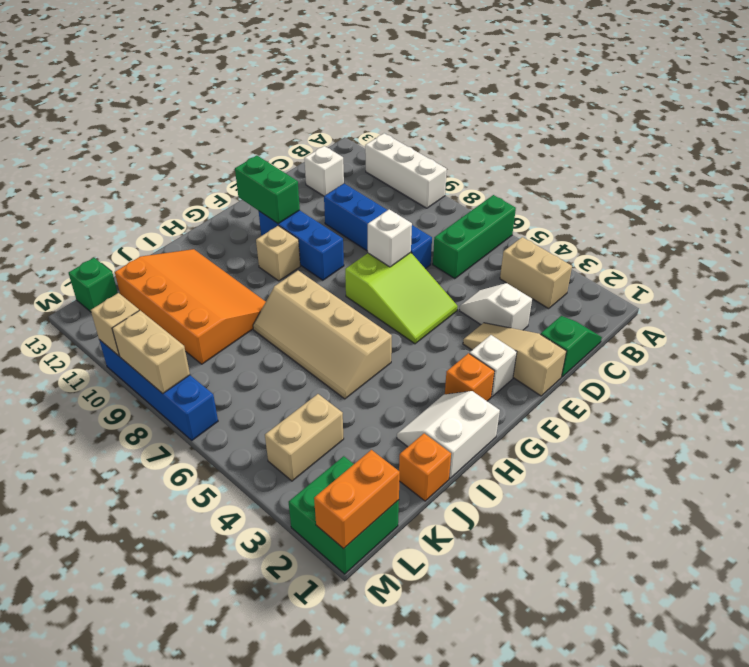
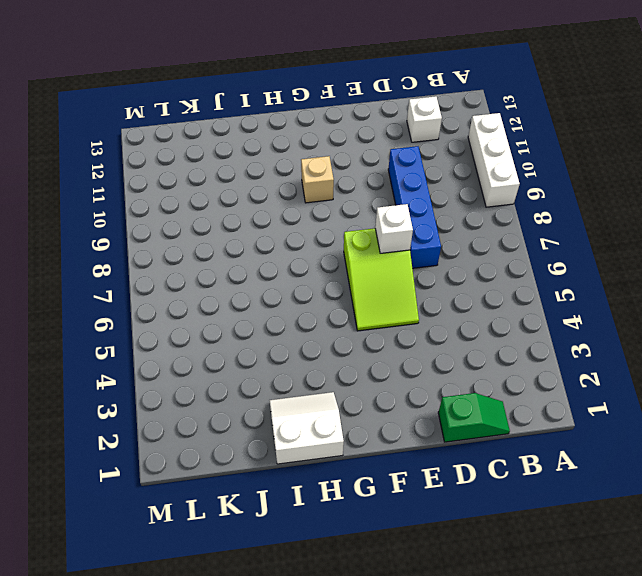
none -> green 1x3 brick [433,195,516,279]
none -> tan 1x2 brick [500,237,572,308]
none -> white 1x2 slope [459,283,532,330]

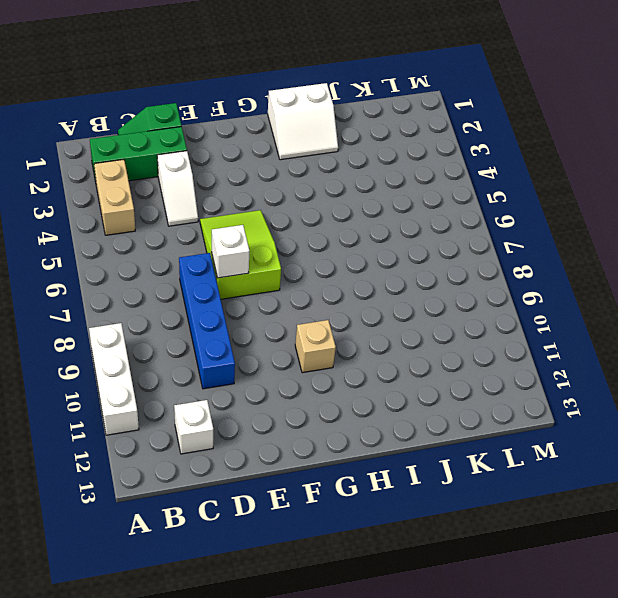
green 1x3 brick [90,127,187,181] -> green 1x3 brick moved to [433,195,516,279]
none -> tan 1x3 slope [463,323,566,396]
none -> white 1x1 brick [470,335,517,397]
none -> blue 1x3 brick [259,210,344,280]

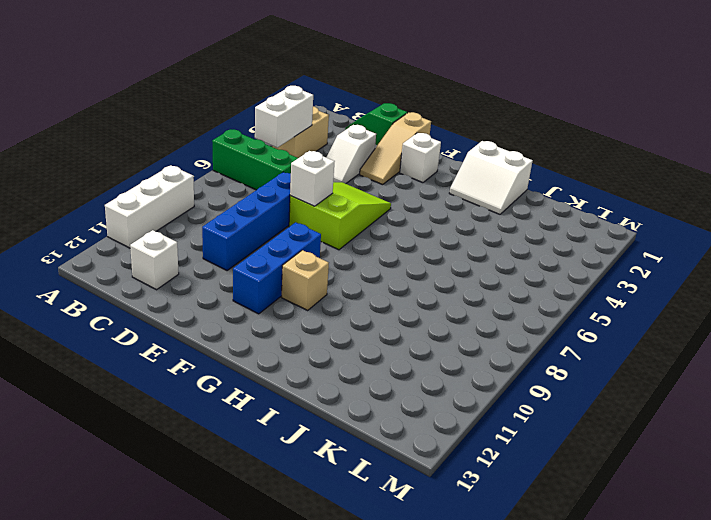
white 1x2 brick [255,86,313,148] -> none
none -> orange 1x1 brick [445,353,495,401]
none -> tan 2x4 slope [253,271,392,399]
none -> orange 3x4 slope [115,249,266,364]

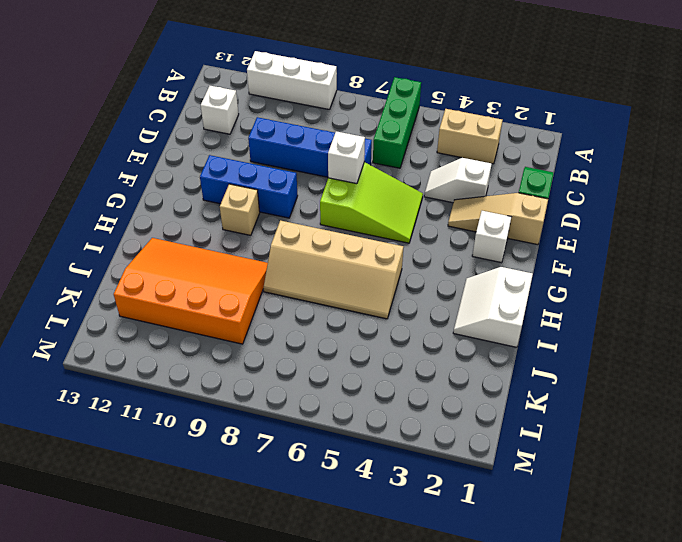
none -> orange 1x1 brick [445,353,495,401]
none -> orange 1x1 brick [399,433,451,501]
none -> tan 1x2 brick [265,394,344,481]

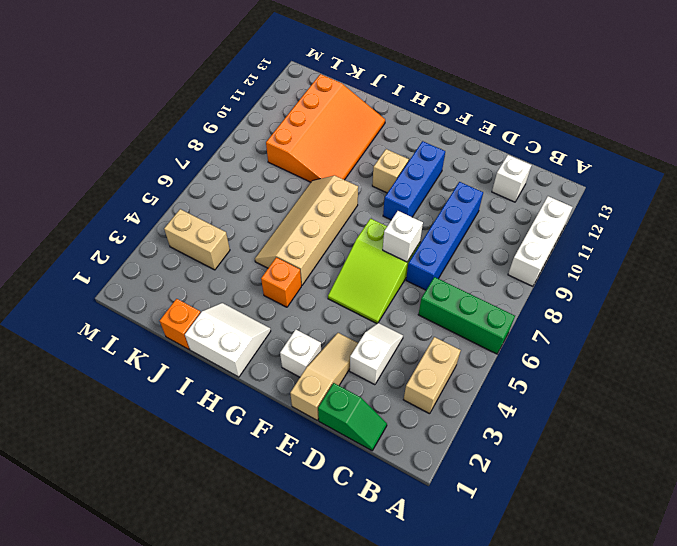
orange 1x1 brick [261,257,301,307] -> orange 1x1 brick moved to [445,353,495,401]
none -> green 2x2 brick [289,456,399,574]
none -> green 1x1 brick [69,258,118,312]
none -> blue 1x4 brick [99,340,218,440]

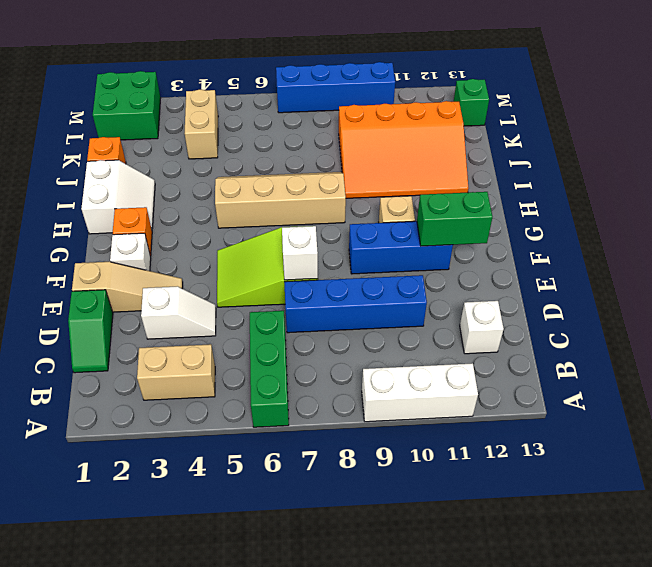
none -> orange 1x2 brick [314,450,400,549]
none -> tan 1x2 brick [112,310,190,393]
none -> tan 1x1 brick [91,293,139,356]

